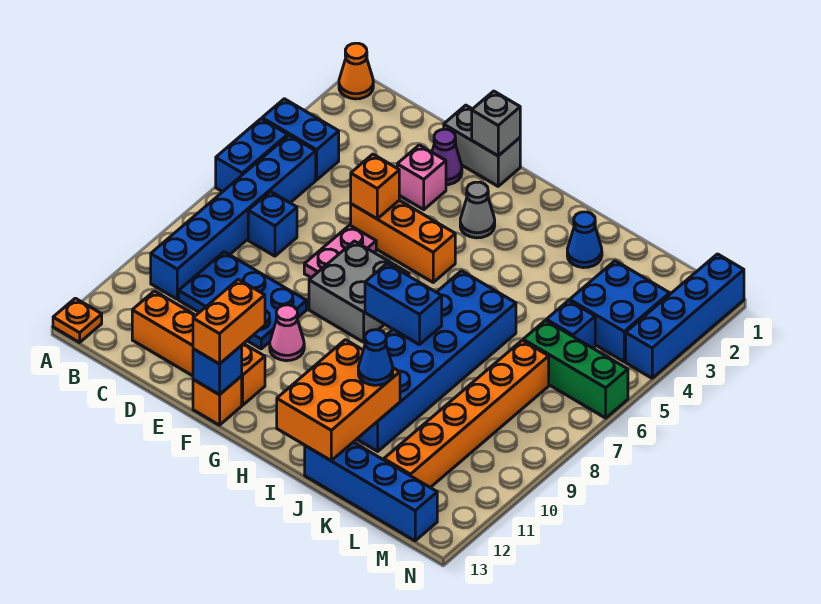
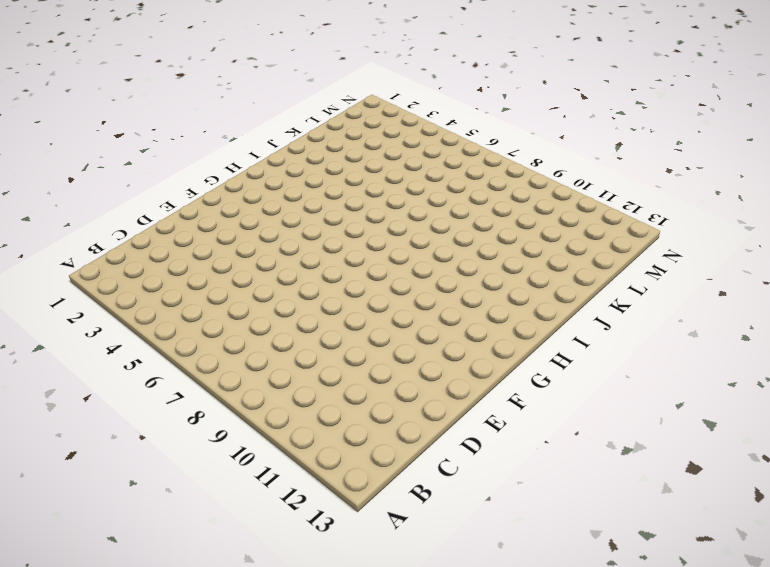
none -> orange 1x1 cone [339,43,373,99]
none -> blue 1x2 brick [262,99,339,180]
none -> blue 1x2 brick [216,119,288,192]
none -> orange 1x1 plate [53,298,102,342]

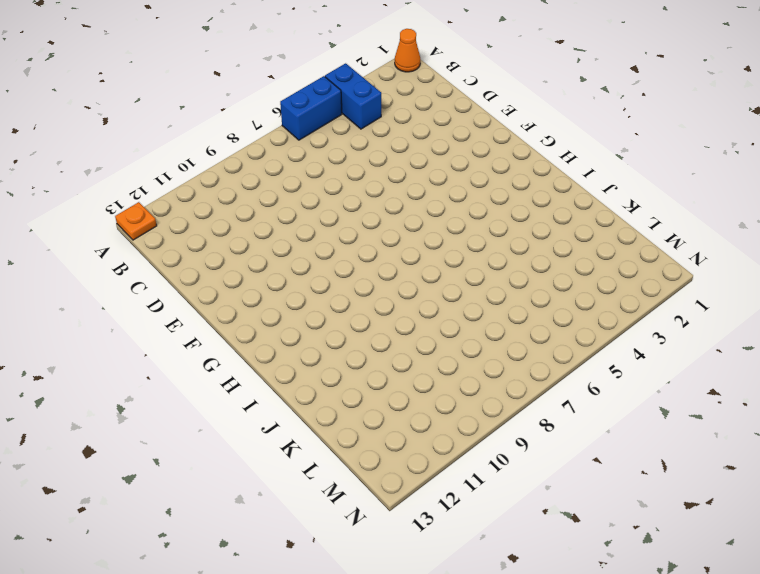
none -> blue 1x6 brick [151,135,316,299]
none -> blue 1x1 brick [248,192,297,256]
none -> blue 2x3 plate [179,252,307,349]
none -> orange 1x4 brick [132,291,265,405]

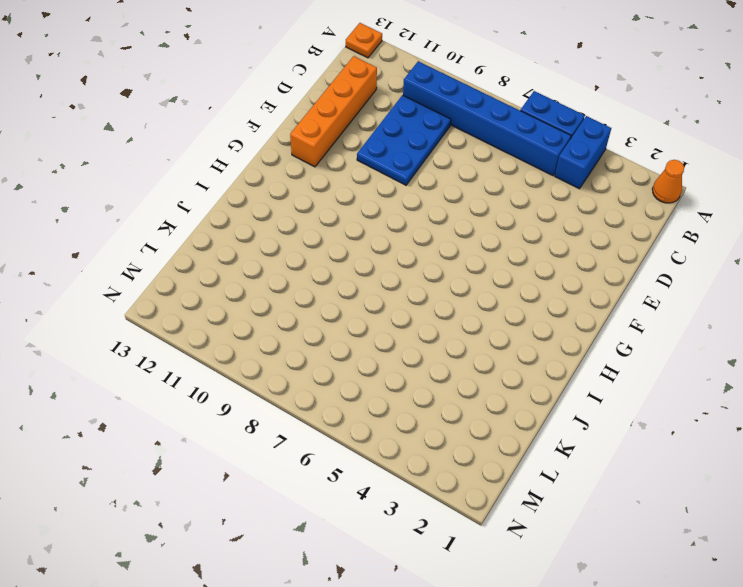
none -> blue 1x1 brick [248,192,297,256]
none -> grey 1x2 brick [444,105,520,186]
none -> purple 1x1 cone [432,129,462,185]
none -> pink 1x1 brick [397,145,446,210]

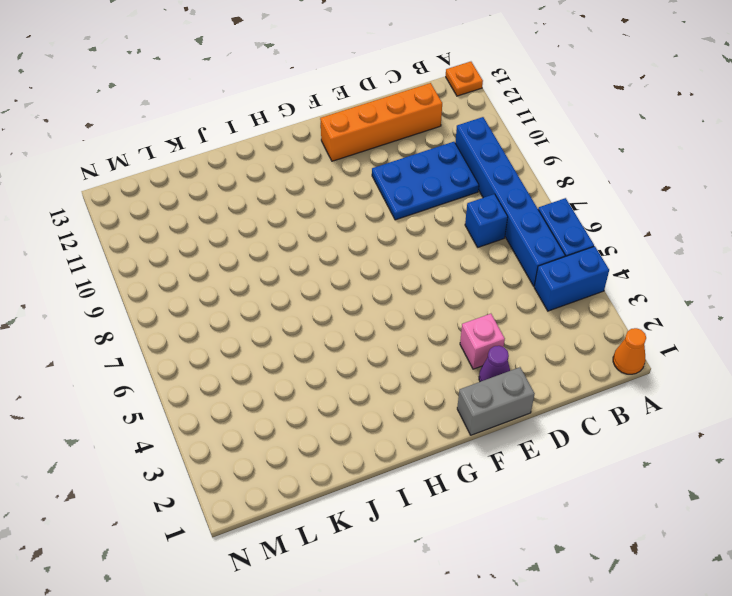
none -> orange 1x3 brick [351,200,455,282]
none -> pink 1x2 plate [304,225,376,278]
none -> grey 2x2 brick [309,241,409,342]
none -> pink 1x1 cone [270,305,304,361]

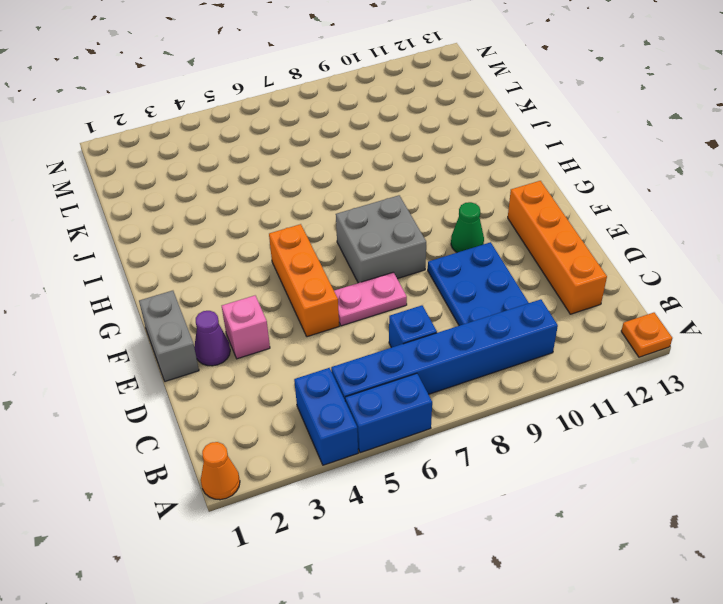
green 1x1 cone [451,202,484,252] -> pink 1x1 cone [270,305,304,361]
none -> orange 1x1 brick [193,376,242,425]
none -> grey 1x1 cone [460,182,495,238]
none -> blue 2x6 brick [357,271,516,451]
none -> blue 1x1 cone [567,212,602,268]

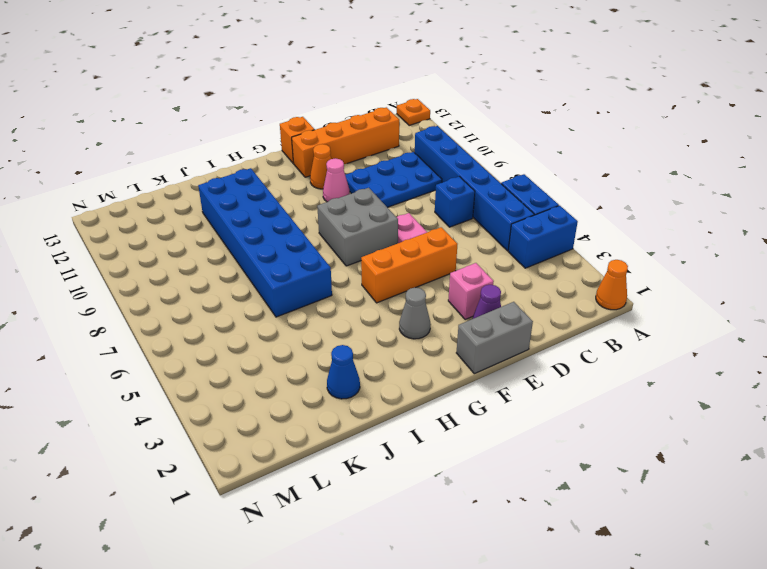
orange 1x1 cone [310,144,331,189] -> none
none -> blue 1x4 brick [305,442,437,541]
none -> blue 2x2 brick [570,261,670,362]
none -> blue 1x1 brick [546,301,595,348]
none -> green 1x3 brick [523,320,628,418]

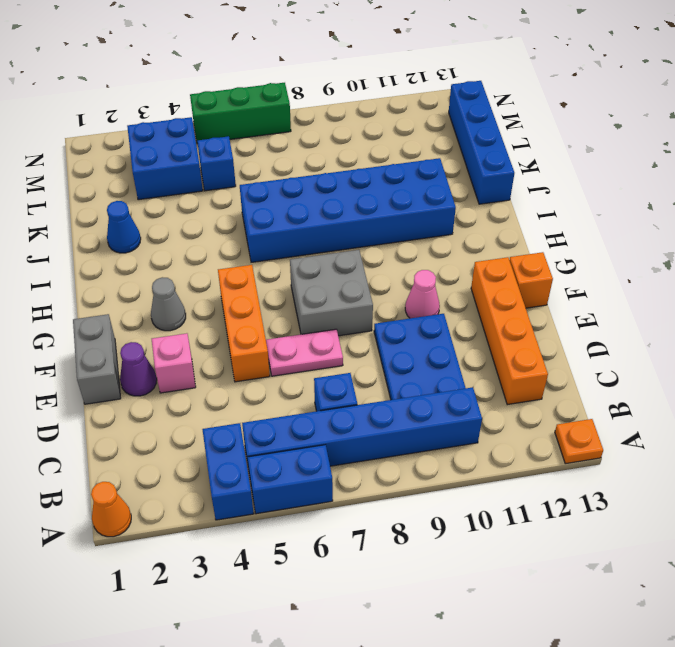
green 1x3 brick [190,83,291,144] -> green 1x3 brick turned to [523,320,628,418]
none -> orange 1x6 brick [384,340,549,488]
none -> blue 1x4 brick [626,254,744,378]
none -> orange 1x1 brick [351,154,399,219]
none -> grey 1x1 brick [472,91,520,156]

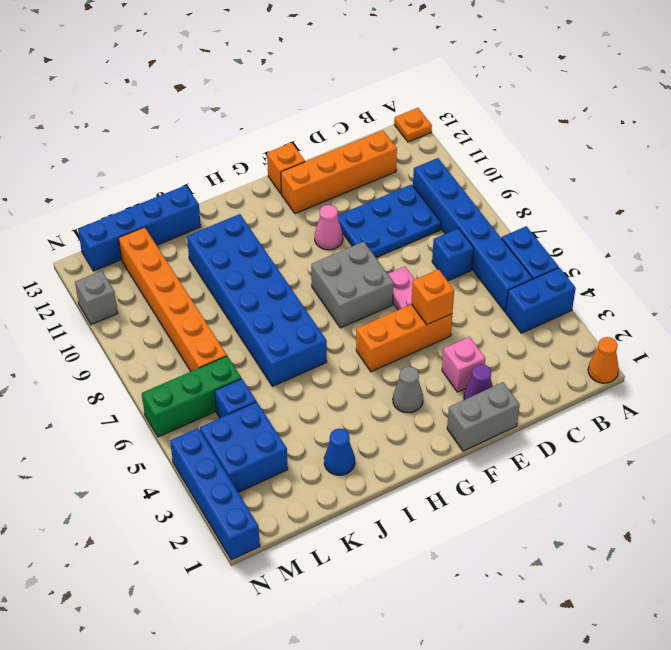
grey 1x1 brick [75,271,118,325] -> grey 1x1 brick moved to [472,91,520,156]
none -> blue 1x1 brick [193,346,242,395]
none -> blue 1x2 brick [365,264,442,345]
none -> orange 2x3 brick [277,340,400,460]
none -> orange 1x2 brick [193,279,265,364]

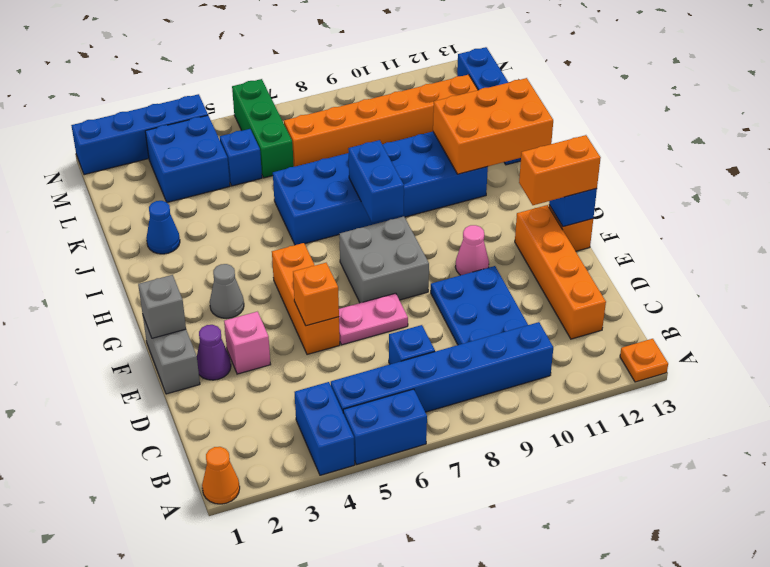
none -> blue 1x1 cone [358,330,393,385]

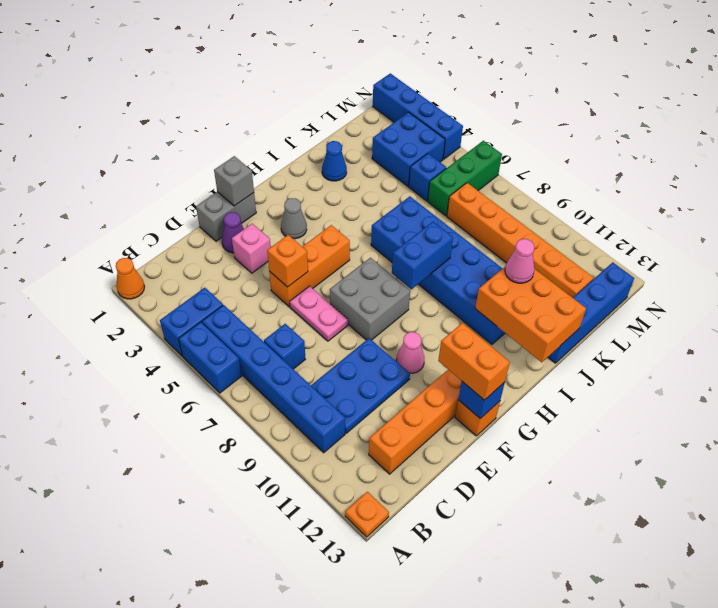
pink 1x1 cone [505,239,534,283] -> blue 1x1 cone [358,330,393,385]

